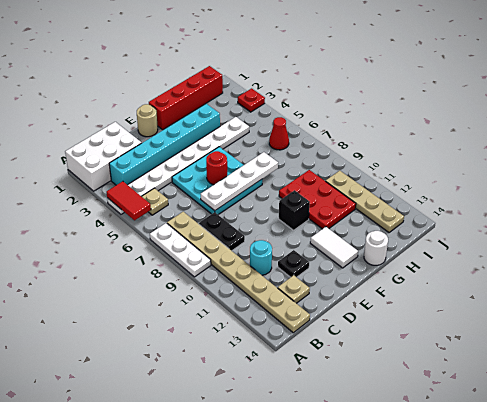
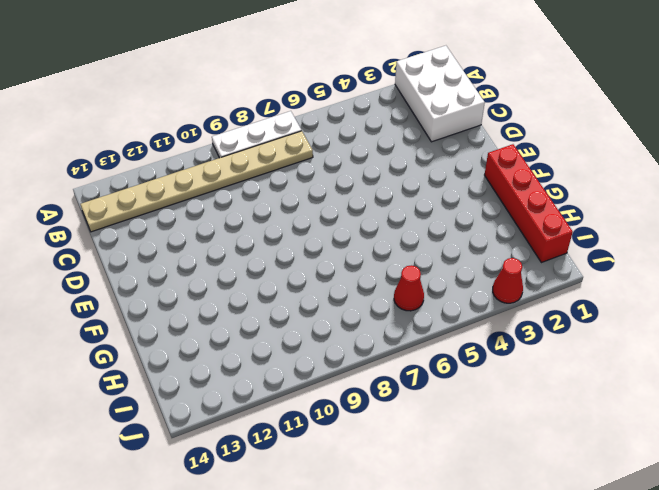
red 1x1 cone [493,258,523,303] -> red 1x1 plate [238,88,265,112]
none -> white 1x8 plate [107,117,249,214]
none -> cyan 1x6 brick [109,104,220,185]
none -> tan 1x1 plate [141,188,168,215]

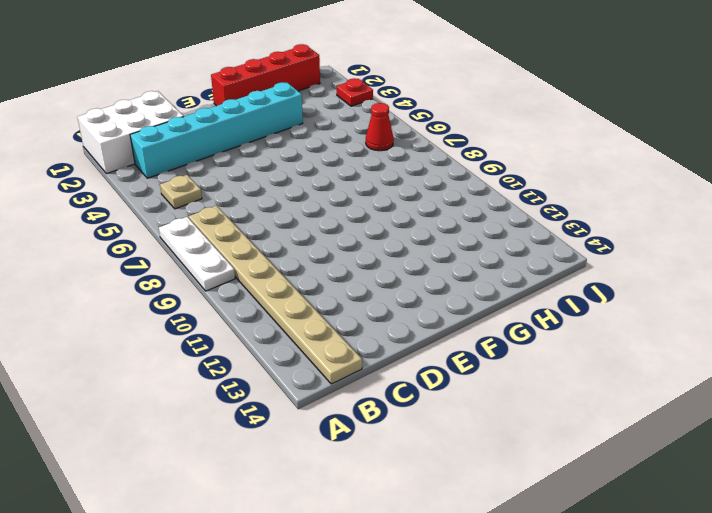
none -> white 1x8 plate [107,117,249,214]
none -> black 1x2 plate [199,212,245,251]
none -> cyan 1x1 round brick [250,240,272,275]

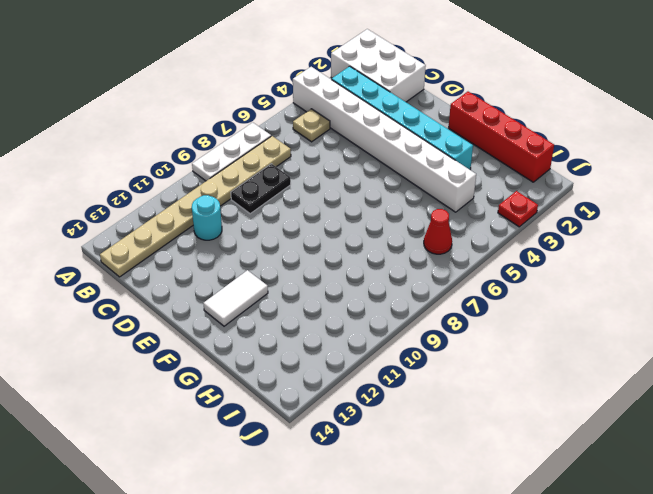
white 1x8 brick [293,67,476,212] -> white 1x8 plate [107,117,249,214]
none -> tan 1x1 plate [278,275,310,303]
none -> cyan 3x3 plate [172,147,262,215]
none -> black 1x1 plate [278,250,309,277]

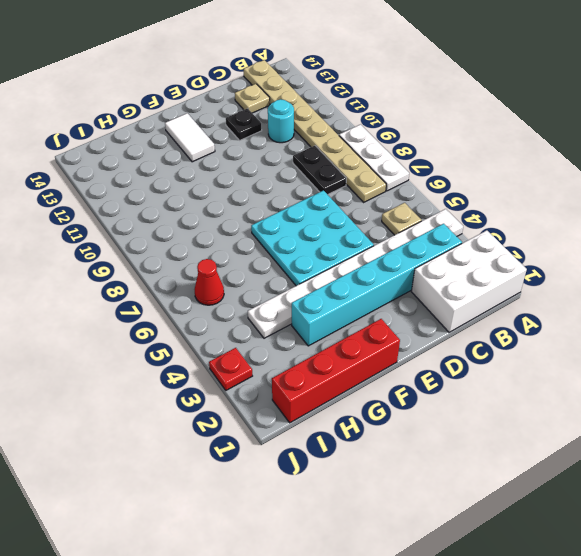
none -> tan 1x1 round brick [137,104,158,137]
none -> black 1x1 brick [279,190,310,230]
none -> red 2x3 plate [279,170,356,229]

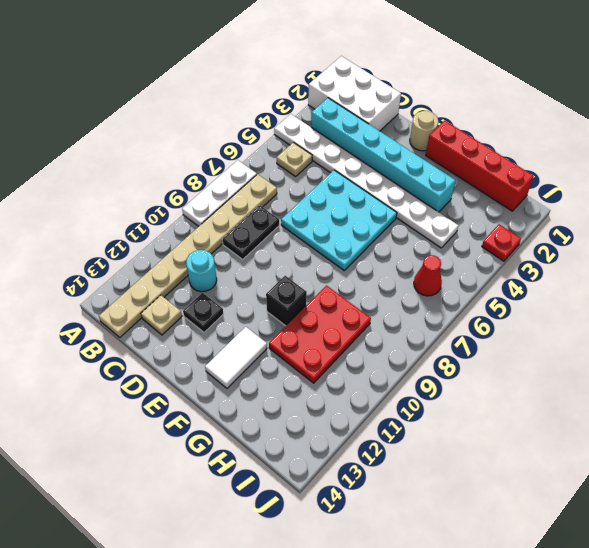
none -> white 1x1 round brick [364,231,388,265]
none -> tan 1x4 plate [326,171,404,232]
none -> red 1x2 tile [106,181,151,220]

